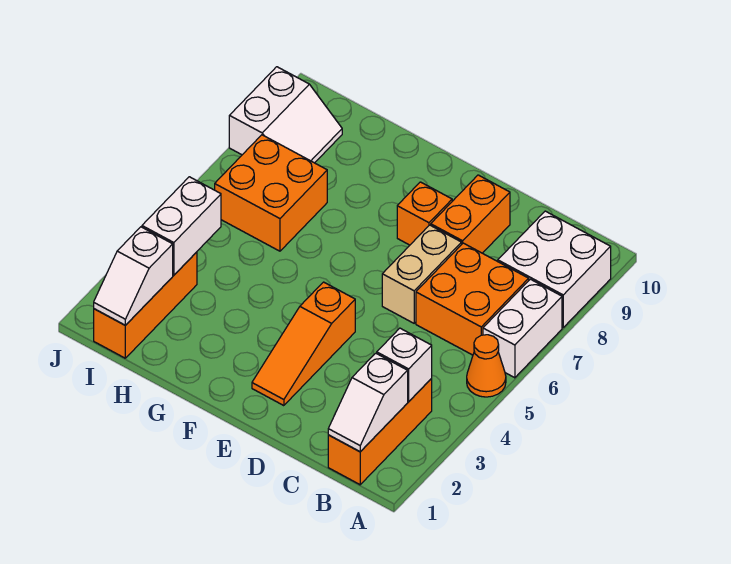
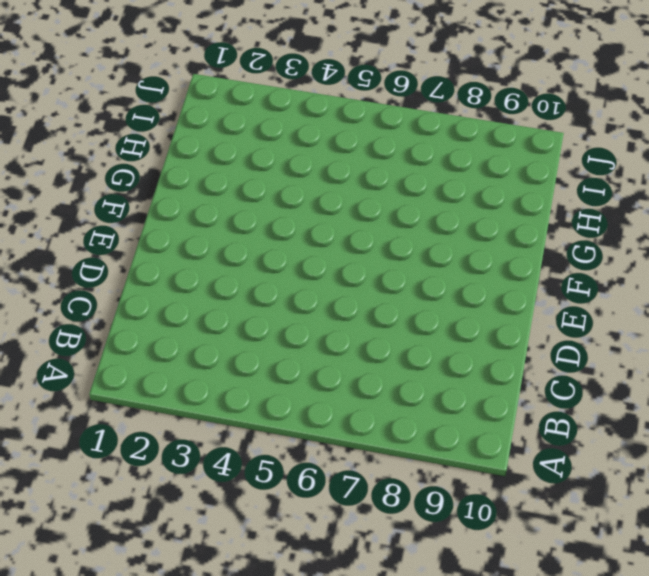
none -> orange 1x1 cone [467,335,506,397]
none -> white 1x2 brick [483,279,562,378]
none -> white 2x2 brick [498,211,611,327]

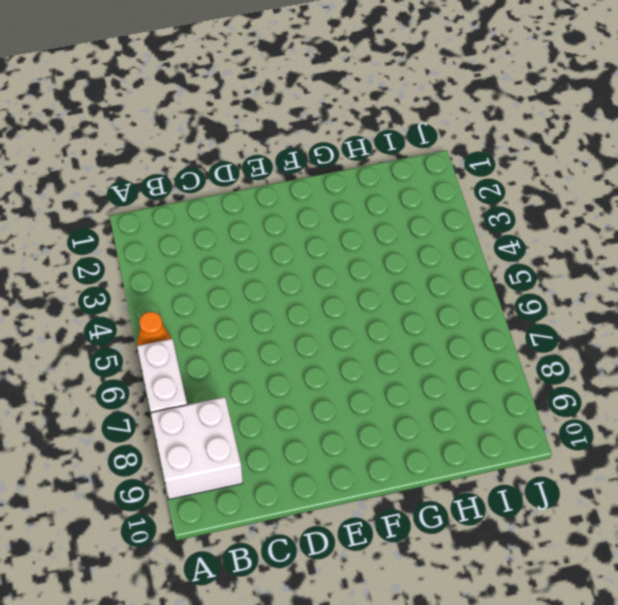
none -> orange 1x3 brick [328,379,432,485]
none -> orange 2x2 brick [416,243,529,355]
none -> tan 1x2 brick [382,225,462,323]

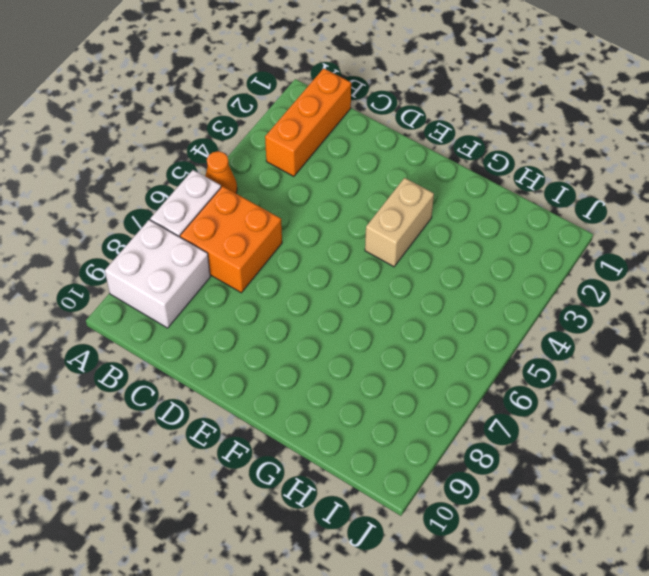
tan 1x2 brick [365,178,434,267] -> tan 1x2 brick moved to [382,225,462,323]
none -> orange 1x2 brick [431,175,510,253]
none -> orange 1x3 slope [252,282,355,406]
none -> orange 1x1 brick [397,182,452,245]

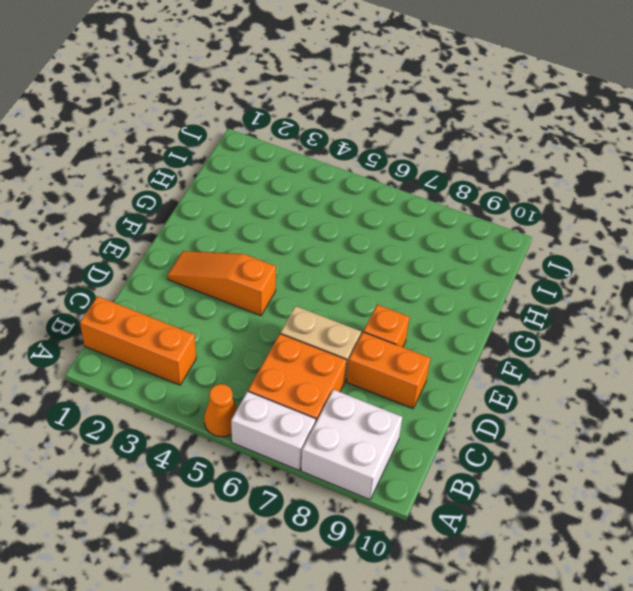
none -> orange 2x2 brick [215,135,327,251]
none -> orange 1x3 brick [94,252,197,358]
none -> white 2x2 slope [229,67,342,163]

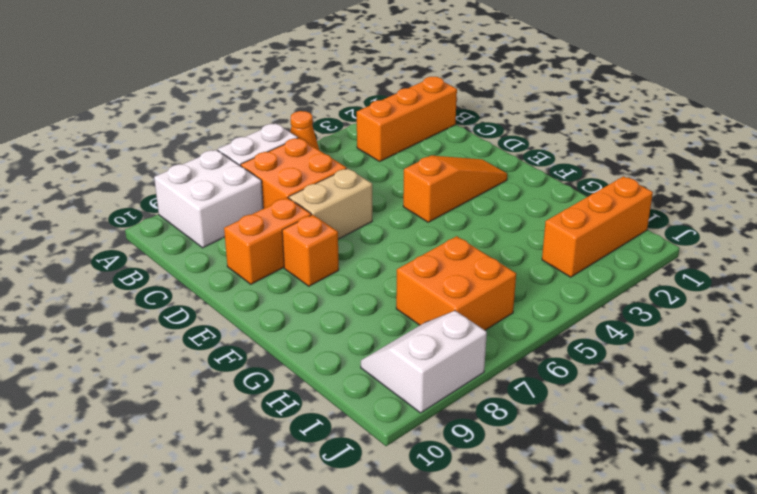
none -> white 1x2 slope [328,353,408,452]
none -> white 1x1 brick [377,328,432,402]
none -> white 1x2 slope [94,227,173,325]

